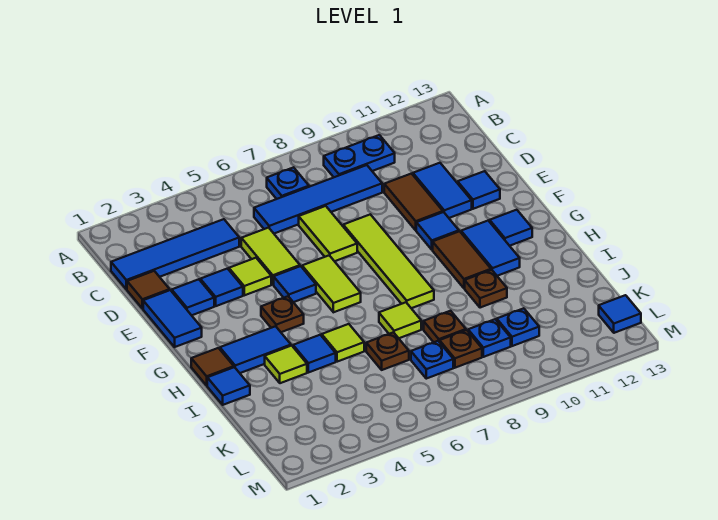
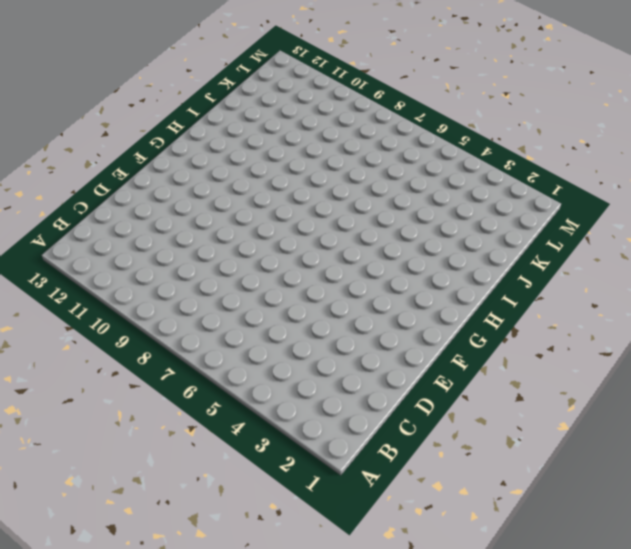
none -> blue 1x1 plate [267,167,309,199]
none -> blue 1x2 plate [324,135,395,177]
none -> blue 1x4 tile [111,219,239,289]
none -> blue 1x4 tile [254,165,382,233]

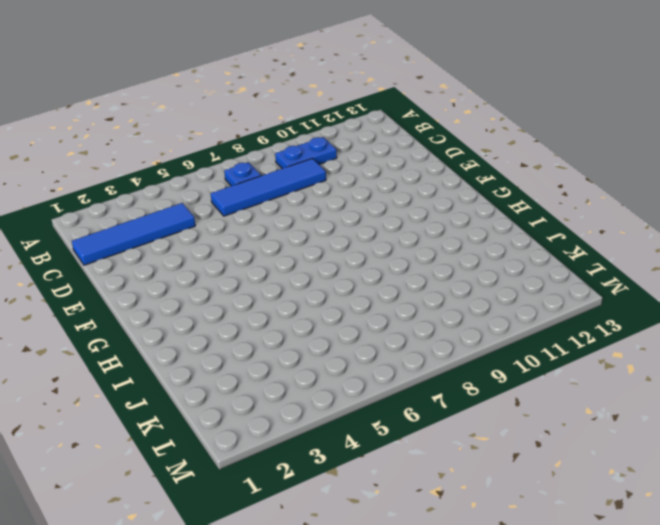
none -> brown 1x1 tile [127,271,170,309]
none -> lime 1x2 tile [241,228,300,285]
none -> lime 1x2 tile [299,206,357,261]
none -> brown 1x2 tile [384,174,443,230]

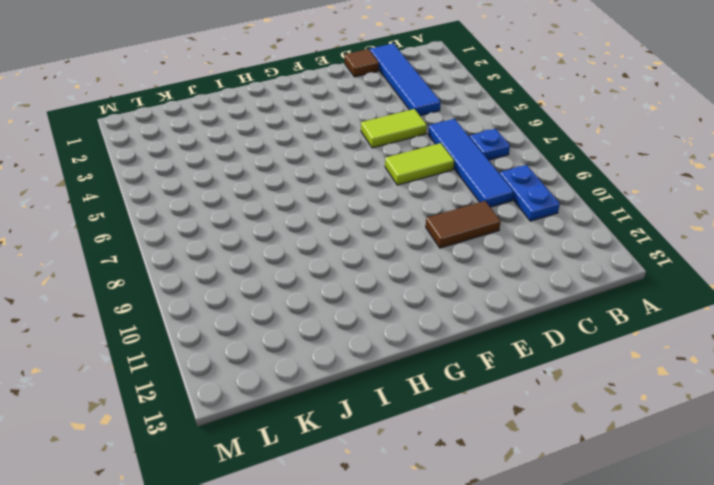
none -> blue 1x2 tile [413,163,472,218]
none -> blue 1x2 tile [143,290,202,347]
none -> blue 1x1 tile [172,279,214,315]
none -> blue 1x1 tile [200,269,243,306]

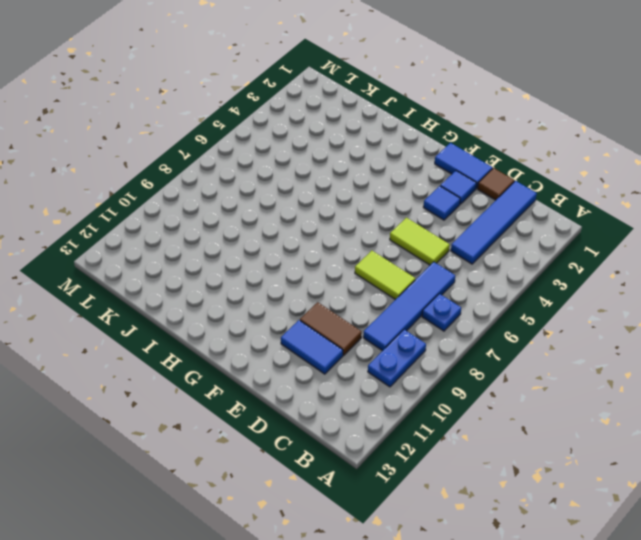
none -> lime 1x1 tile [229,258,271,295]
none -> lime 1x4 tile [343,214,434,308]
none -> blue 1x1 tile [458,171,500,209]
none -> blue 1x1 tile [274,266,316,302]

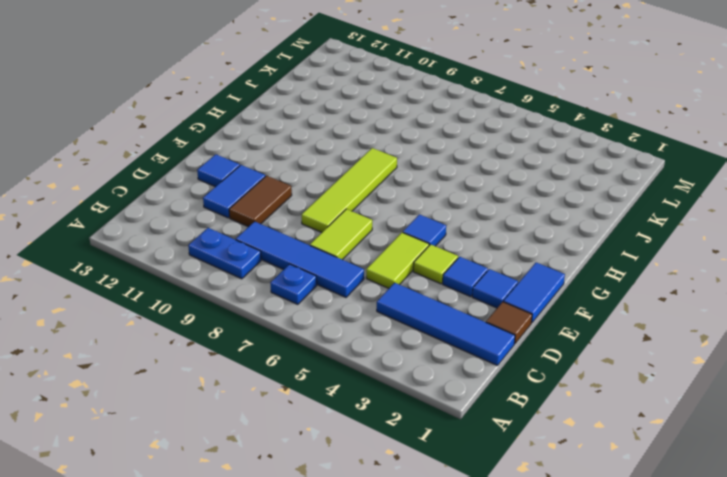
none -> lime 1x2 tile [302,255,361,312]
none -> blue 1x1 tile [416,212,459,250]
none -> brown 1x1 plate [261,296,304,332]
none -> brown 1x2 tile [433,231,491,288]

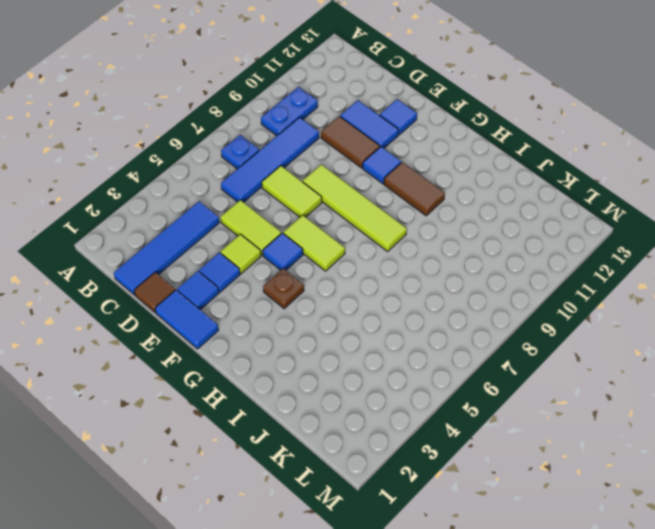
none -> blue 1x2 tile [461,221,520,276]
none -> blue 1x1 tile [490,210,532,246]
none -> brown 1x1 tile [191,348,234,385]
none -> blue 1x2 tile [220,326,291,373]

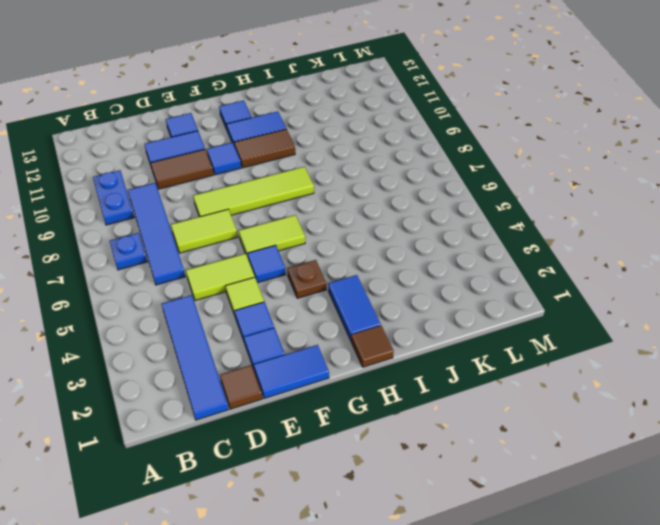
none -> blue 1x1 tile [207,367,250,405]
none -> lime 1x1 tile [265,346,307,383]
none -> blue 1x1 tile [293,335,336,373]
none -> lime 1x1 tile [322,324,364,362]

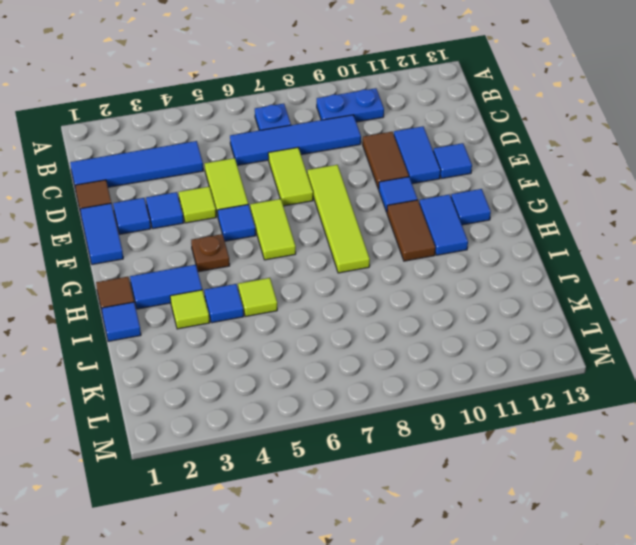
none -> lime 1x1 tile [379,302,421,338]
none -> brown 1x1 plate [465,270,507,308]
none -> brown 1x1 plate [366,332,409,370]
none -> brown 1x1 plate [424,311,466,342]

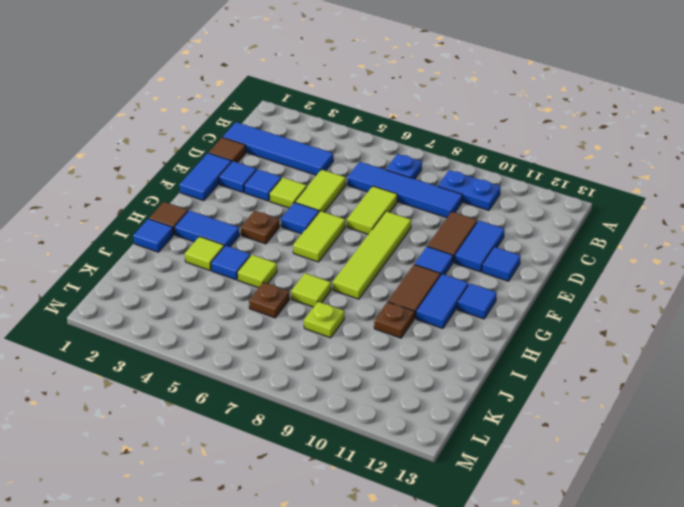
lime 1x1 plate [304,302,344,338] -> brown 1x1 plate [424,311,466,342]
none -> blue 1x1 plate [411,341,453,379]
none -> brown 1x1 plate [440,330,482,368]
none -> blue 1x1 plate [468,319,511,357]
none -> blue 1x1 plate [497,308,539,346]

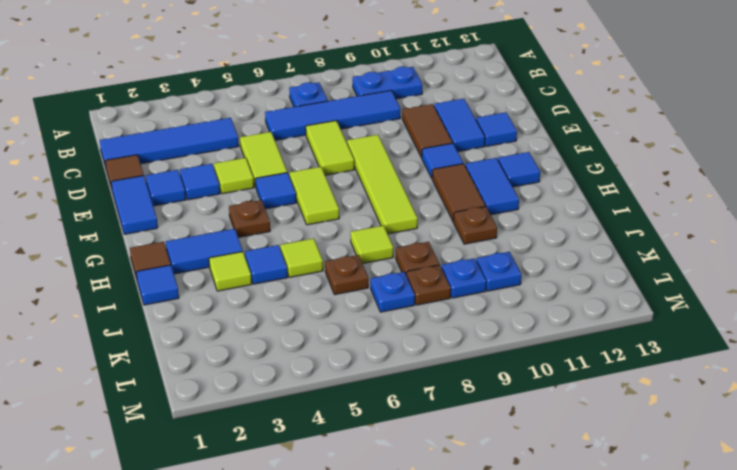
none -> blue 1x1 tile [599,295,641,333]

